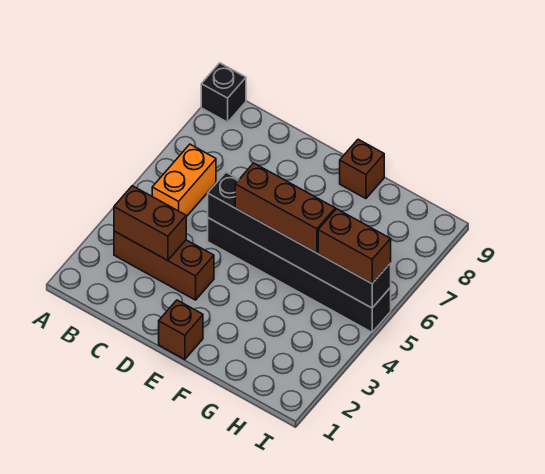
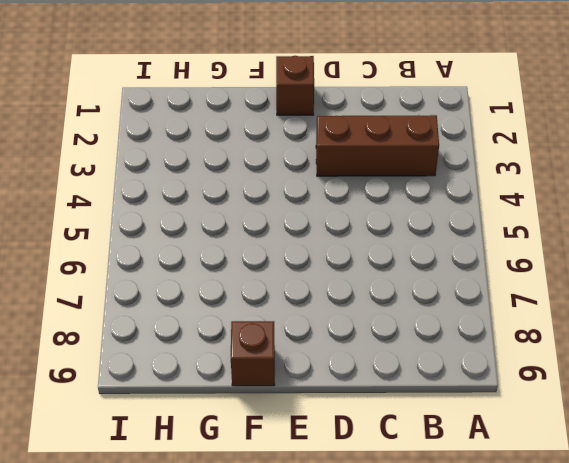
none -> black 1x1 brick [201,63,246,122]
none -> orange 1x2 brick [152,144,216,217]

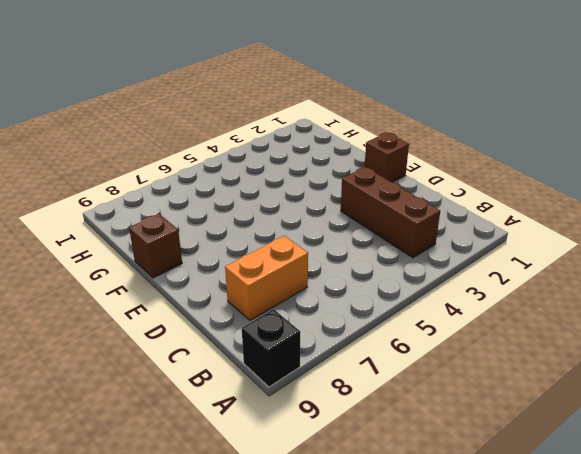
orange 1x2 brick [225,236,308,320] -> orange 1x2 brick moved to [152,144,216,217]
none -> black 1x6 brick [208,218,391,332]
none -> brown 1x2 brick [114,186,186,260]

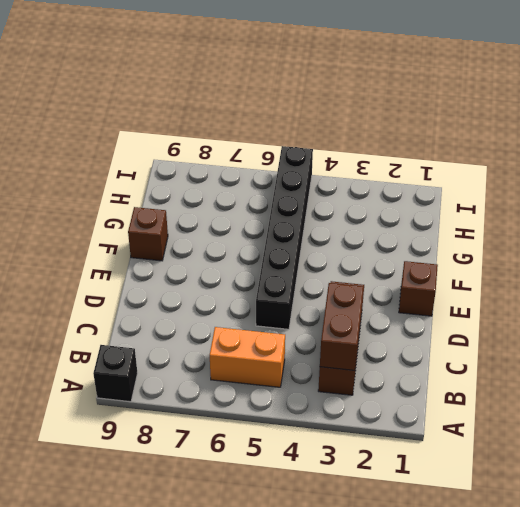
none -> black 1x6 brick [208,172,391,308]
none -> brown 1x3 brick [235,163,335,253]

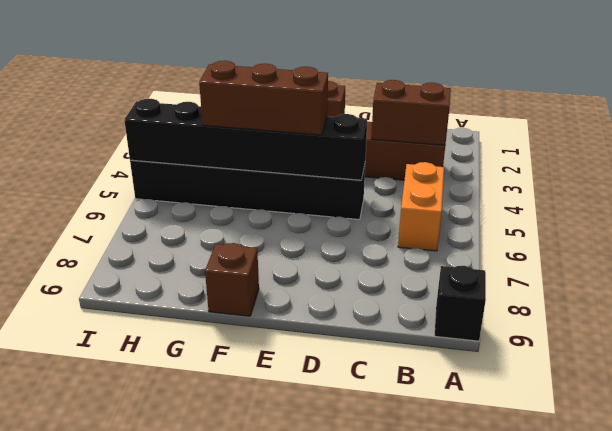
none -> brown 1x2 brick [318,209,391,283]

